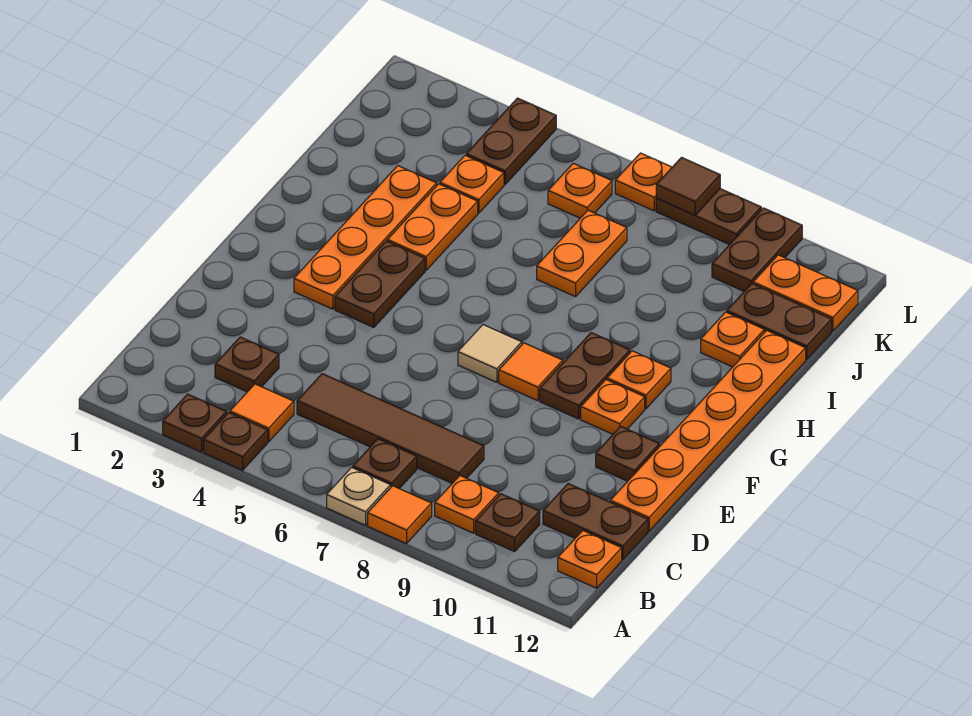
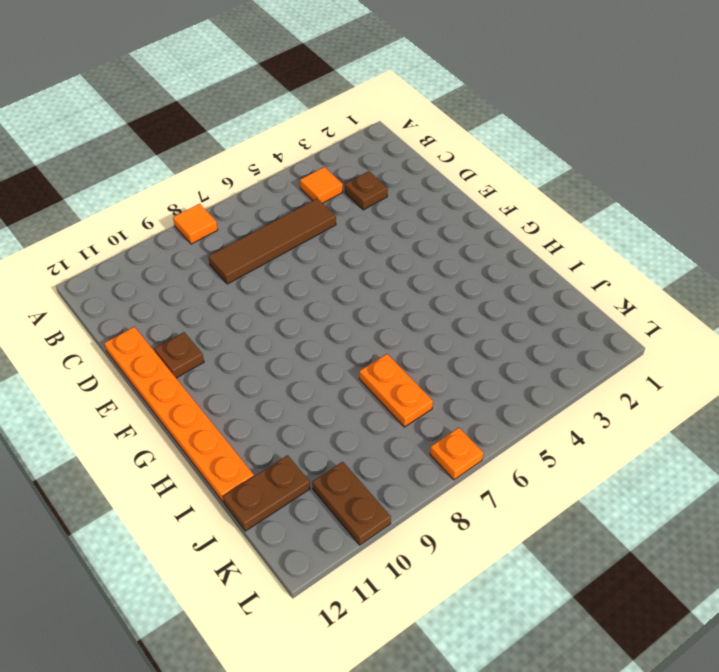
none -> brown 1x1 plate [163,394,227,452]
none -> brown 1x1 plate [204,412,268,470]
none -> tan 1x1 plate [327,467,391,525]
none -> brown 1x1 plate [353,439,417,489]

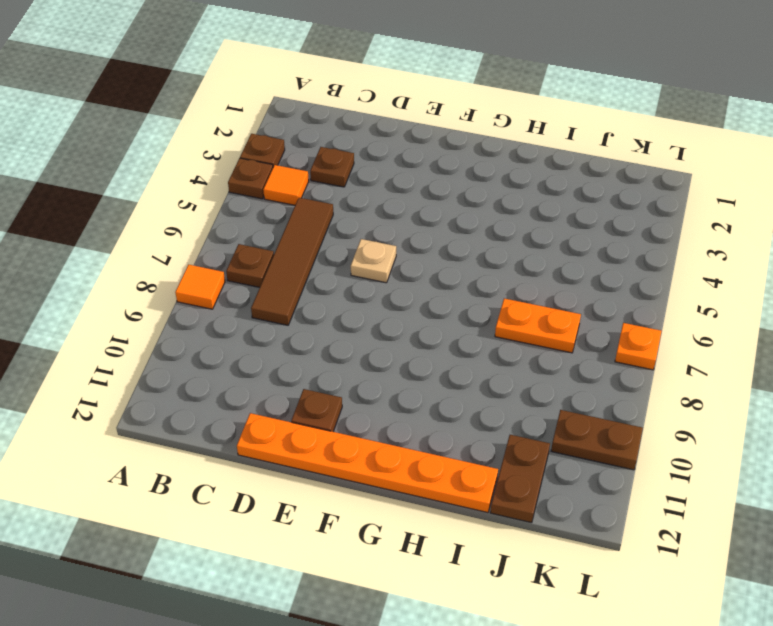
tan 1x1 plate [351,239,396,283] -> tan 1x1 plate moved to [327,467,391,525]
none -> orange 1x1 plate [435,476,499,533]
none -> brown 1x1 plate [476,494,540,552]
none -> orange 1x1 plate [558,531,622,588]
none -> brown 1x2 plate [543,484,648,560]

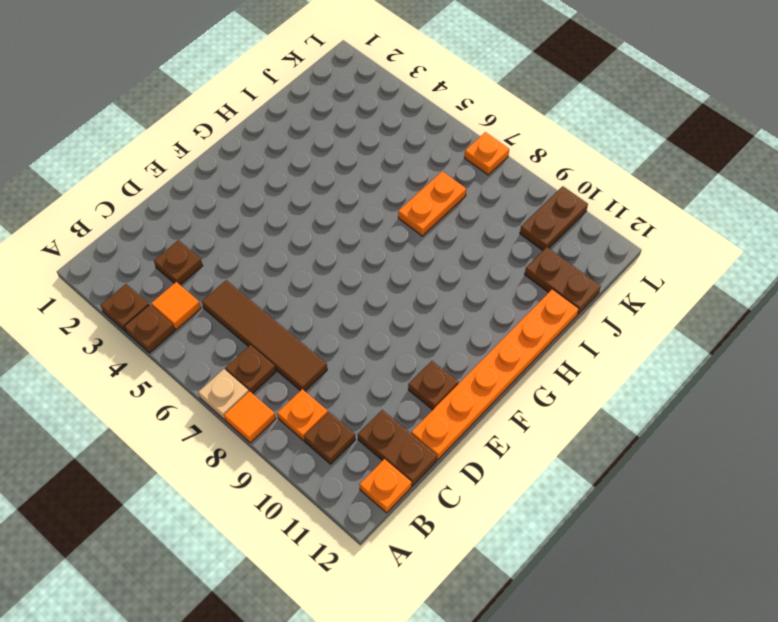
none -> orange 1x4 plate [294,166,437,309]
none -> brown 1x2 plate [335,241,425,327]
none -> tan 1x1 tile [458,325,522,382]
none -> orange 1x1 tile [499,343,563,401]

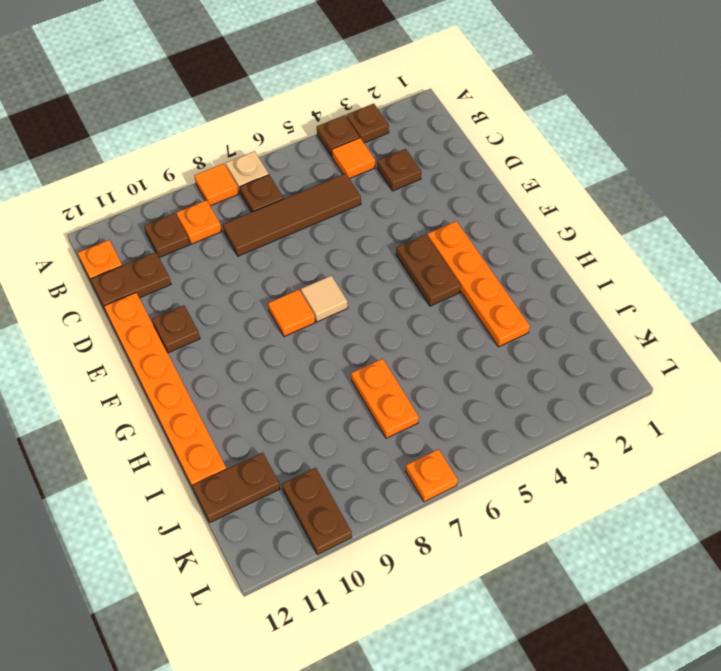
none -> brown 1x2 plate [540,333,630,419]
none -> orange 1x1 plate [581,380,645,434]
none -> orange 1x1 plate [607,351,671,409]
none -> orange 1x2 plate [387,184,478,270]

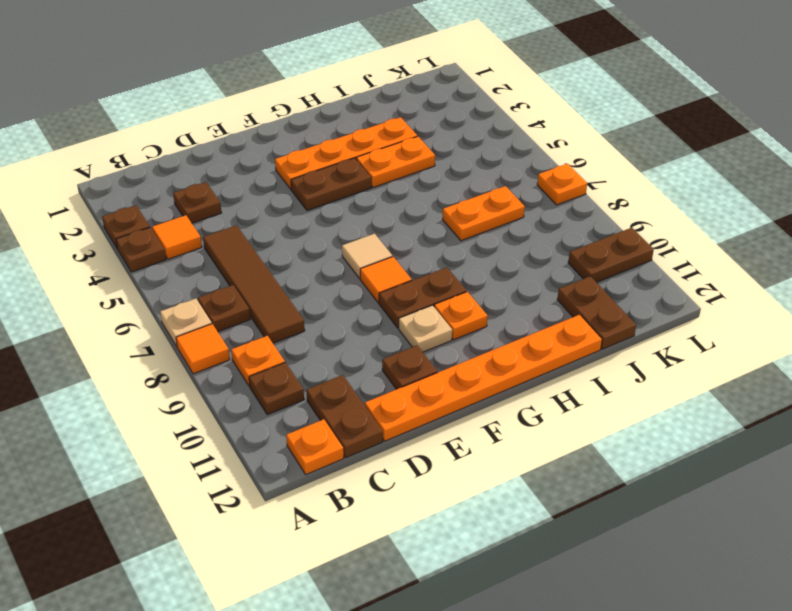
tan 1x1 plate [399,305,452,352] -> orange 1x1 plate [581,380,645,434]
none -> orange 1x1 plate [701,312,765,367]
none -> orange 1x1 plate [440,155,504,213]
none -> brown 1x2 plate [466,98,556,184]
none -> orange 1x1 plate [548,163,612,218]

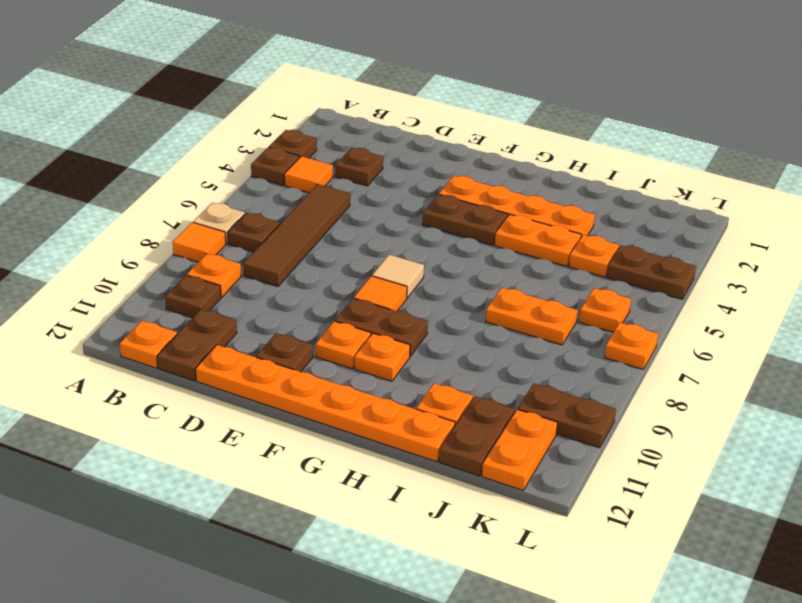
none -> brown 1x2 plate [656,189,761,245]
none -> brown 1x1 tile [656,158,720,215]

